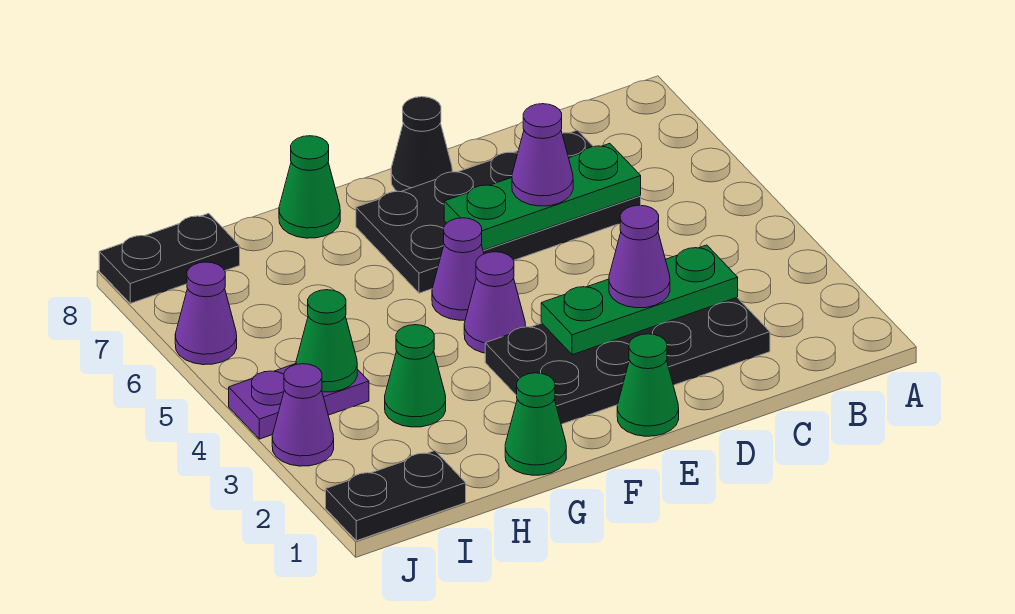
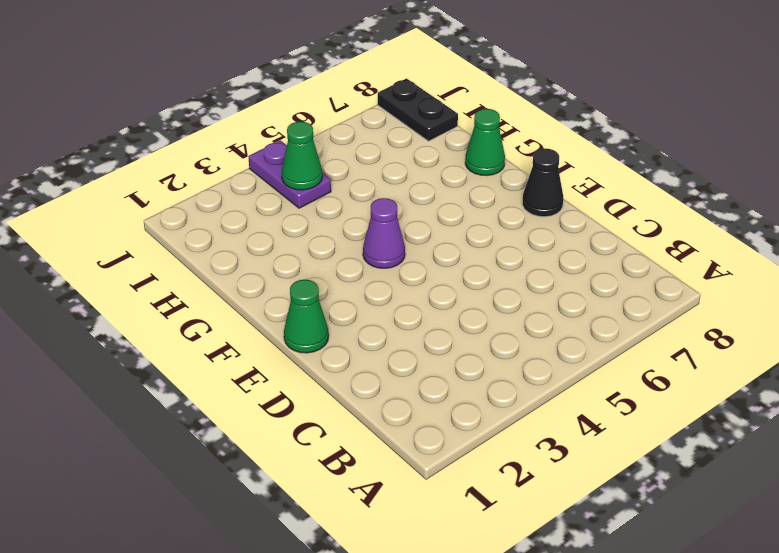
none -> black 2x4 plate [485,298,770,424]
none -> black 2x4 plate [356,130,641,293]
none -> purple 1x1 cone [432,218,484,320]

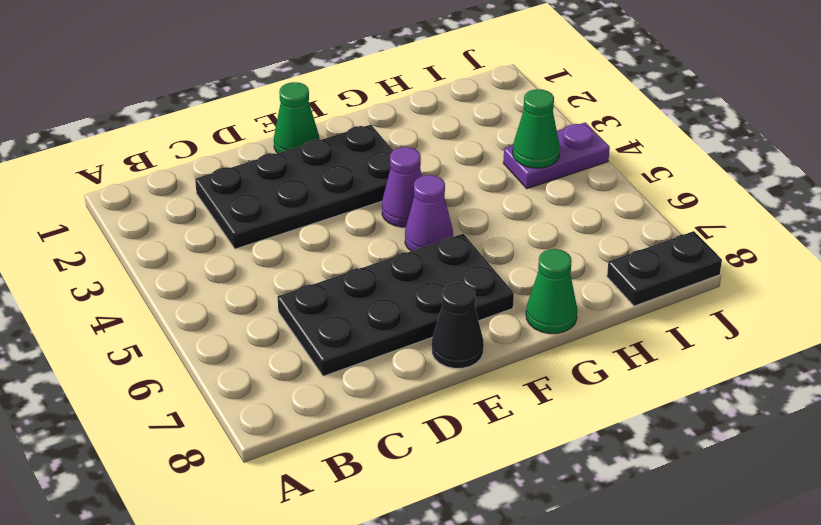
none -> green 1x1 cone [505,373,566,475]
none -> green 1x1 cone [385,325,446,427]
none -> black 1x2 plate [326,451,466,541]

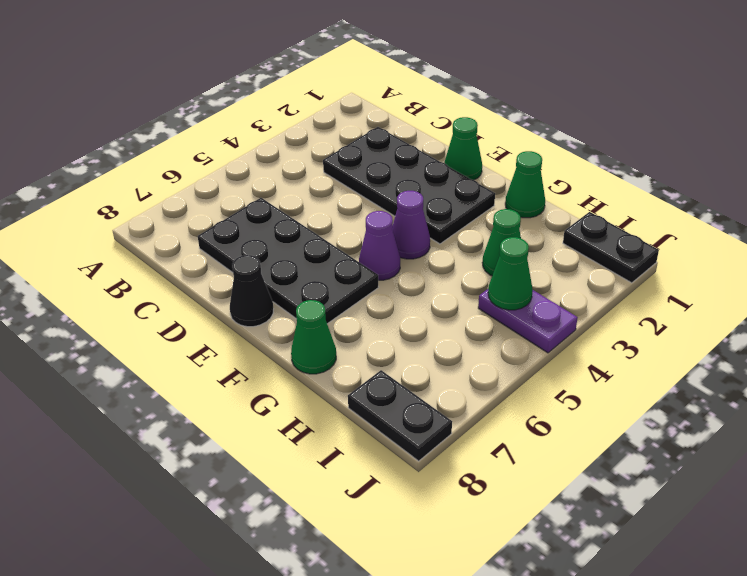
none -> purple 1x1 cone [272,364,334,466]
none -> purple 1x1 cone [175,262,237,365]
none -> green 1x3 plate [541,245,738,355]

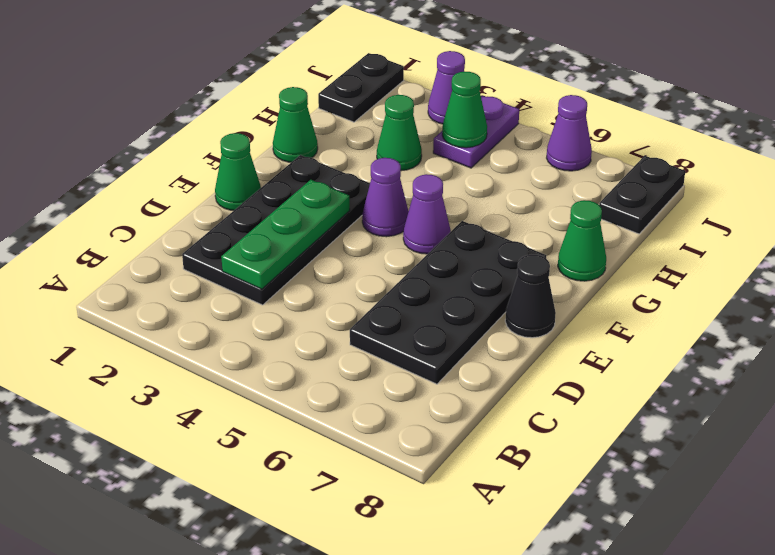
none -> green 1x3 plate [444,143,641,250]
none -> purple 1x1 cone [609,205,670,308]
none -> purple 1x1 cone [512,104,573,206]

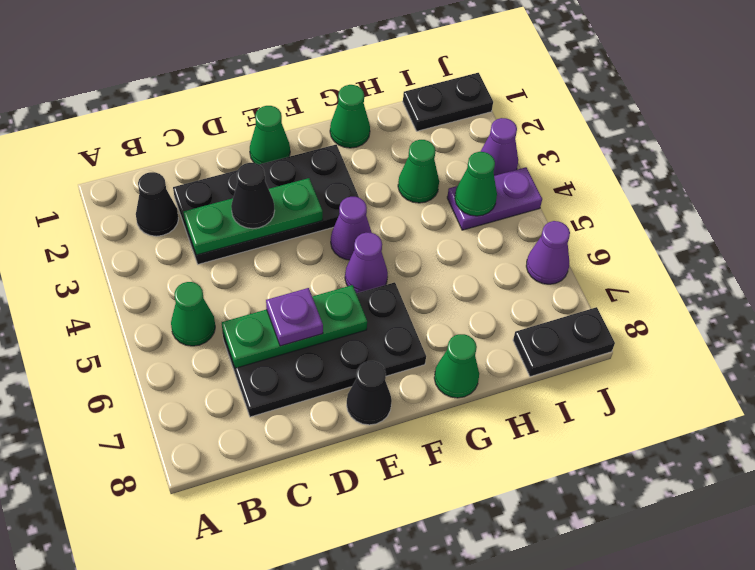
black 1x1 cone [136,172,179,236] -> none
green 1x1 cone [171,282,215,346] -> none
black 1x1 cone [231,163,275,229] -> purple 1x1 cone [609,205,670,308]
purple 1x1 plate [266,288,323,346] -> purple 1x1 cone [512,104,573,206]

